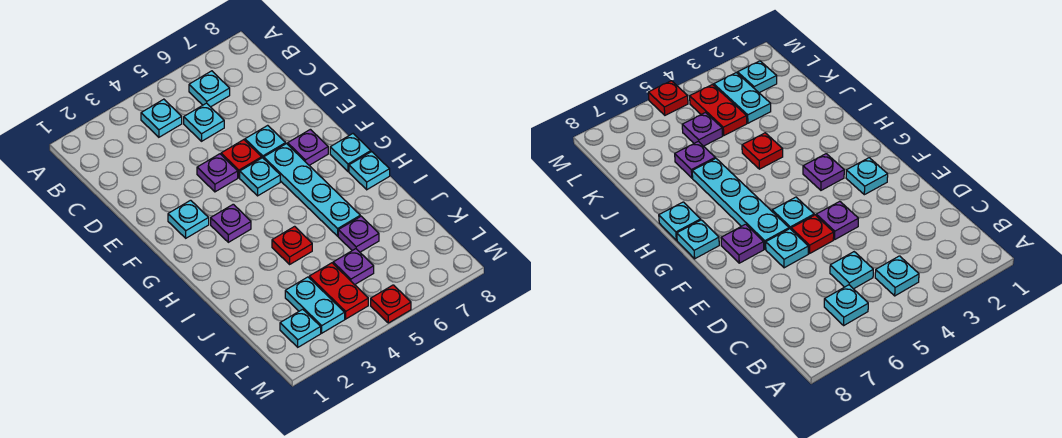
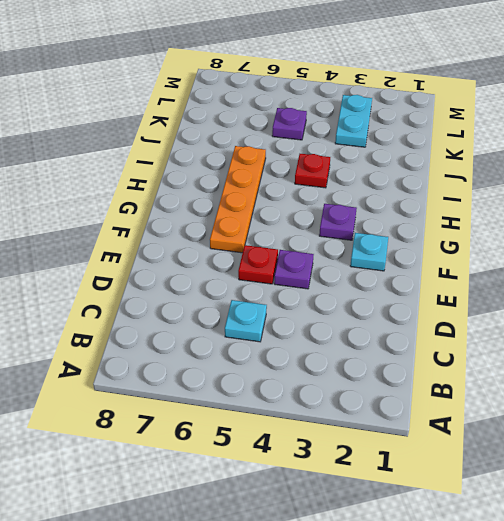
orange 1x4 plate [210,146,266,253] -> cyan 1x4 plate [264,144,360,236]
none -> cyan 1x1 plate [141,99,182,137]
none -> cyan 1x1 plate [189,71,230,107]
none -> cyan 1x1 plate [245,125,286,159]

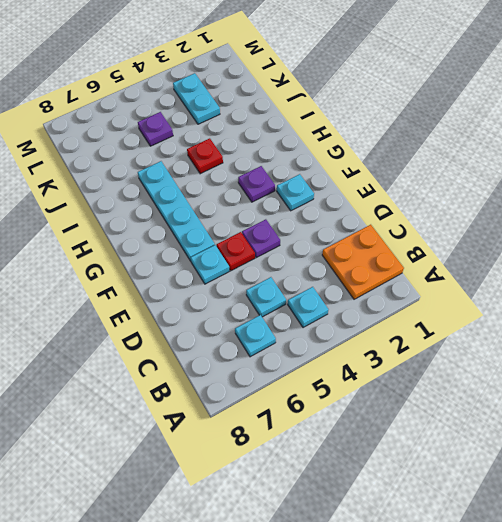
orange 2x2 plate [322,225,404,299] -> none
none -> cyan 1x1 plate [240,158,280,196]
none -> purple 1x1 plate [288,129,328,165]
none -> cyan 1x1 plate [330,134,371,171]

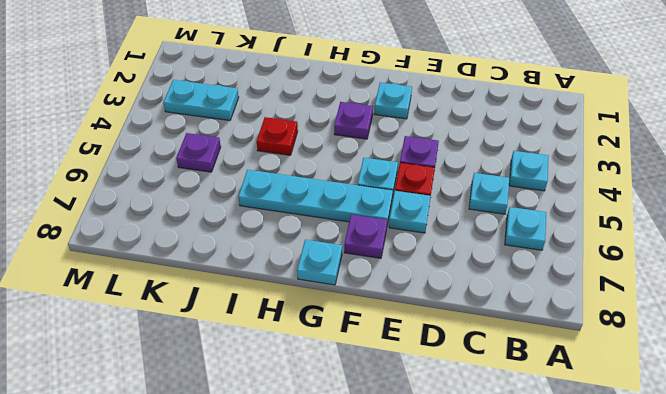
none -> cyan 1x1 plate [349,152,390,190]
none -> purple 1x1 plate [338,216,379,252]
none -> red 1x2 plate [309,263,368,319]

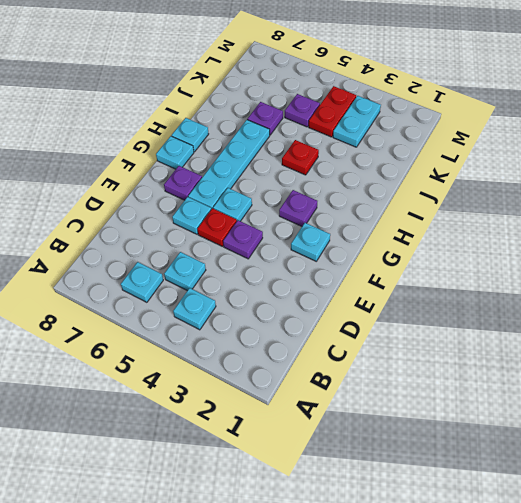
none -> cyan 1x1 plate [280,309,321,347]
none -> red 1x1 plate [371,285,411,323]

